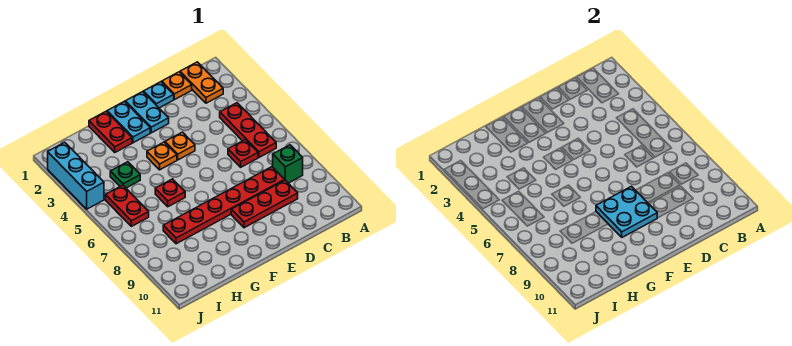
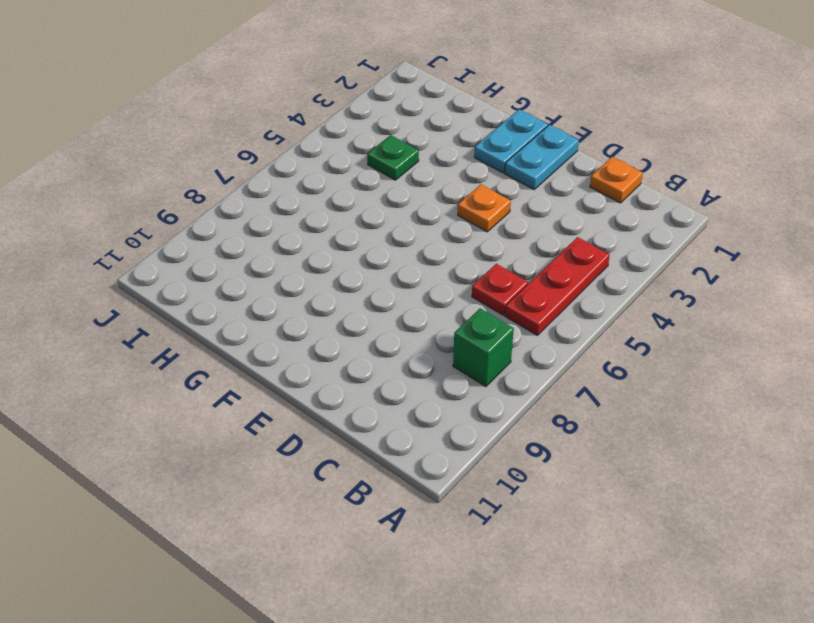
none -> orange 1x2 plate [180,62,223,103]
none -> red 1x6 plate [163,167,284,244]
none -> red 1x3 plate [231,180,298,228]

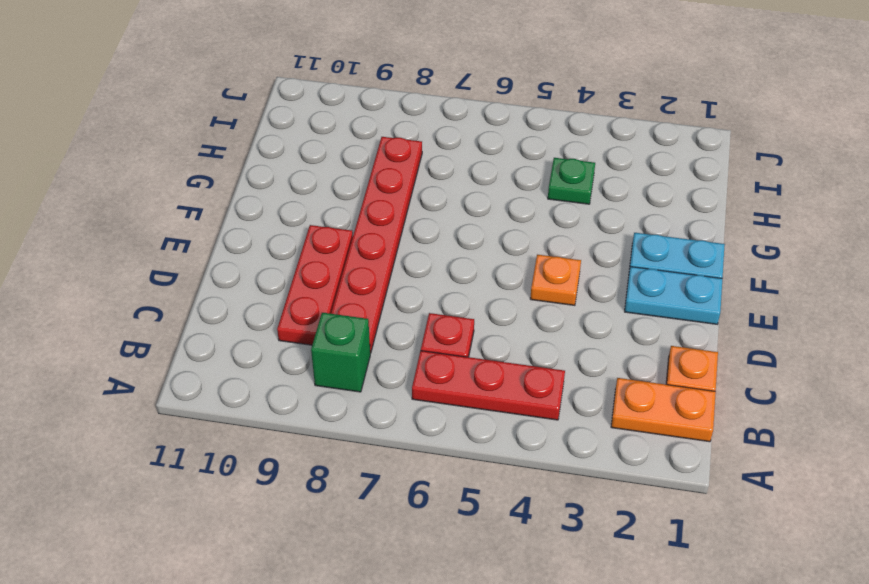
none -> cyan 1x1 plate [144,82,174,108]
none -> orange 1x1 plate [147,142,177,170]
none -> red 1x2 plate [89,111,132,152]

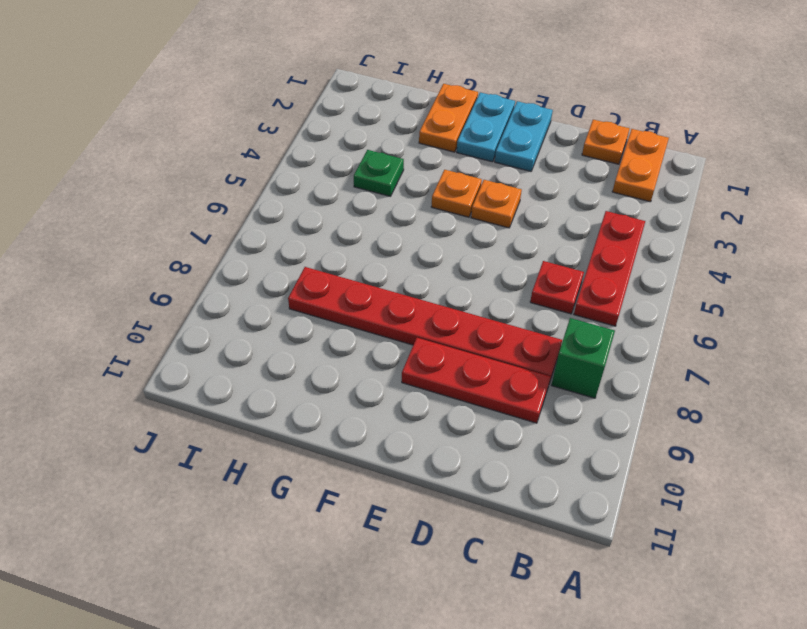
orange 1x2 plate [419,84,478,152] -> red 1x2 plate [89,111,132,152]
none -> cyan 1x1 plate [144,82,174,108]
none -> red 1x1 plate [155,179,185,207]
none -> red 1x2 plate [106,185,149,226]

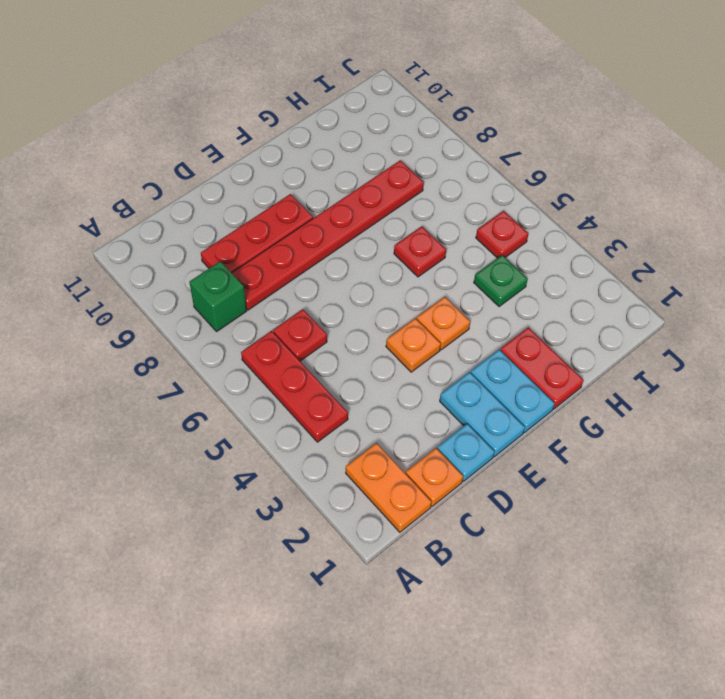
red 1x1 plate [476,211,529,258] -> red 1x2 plate [106,185,149,226]
none -> cyan 1x3 brick [48,142,104,209]
none -> cyan 2x2 plate [596,186,657,237]

